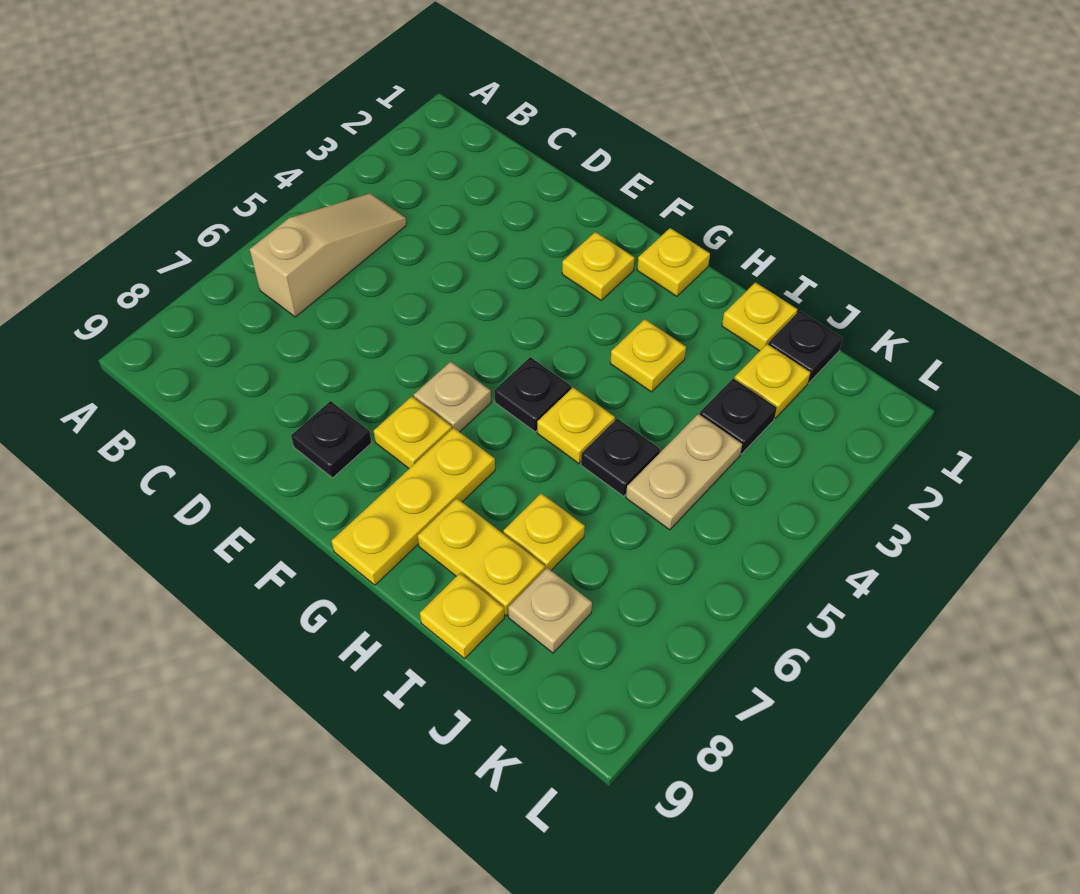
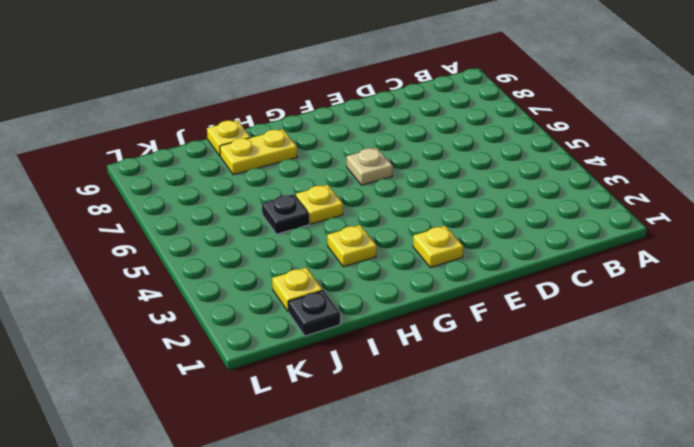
none -> tan 1x3 slope [250,193,406,317]
none -> black 1x1 plate [291,401,372,478]
none -> yellow 1x1 plate [374,396,452,468]

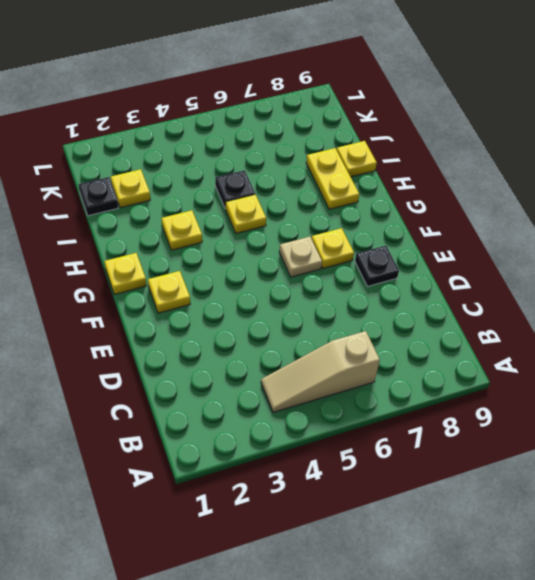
none -> black 1x1 plate [494,357,571,432]
none -> yellow 1x3 plate [332,428,495,585]
none -> yellow 1x1 plate [722,282,797,351]

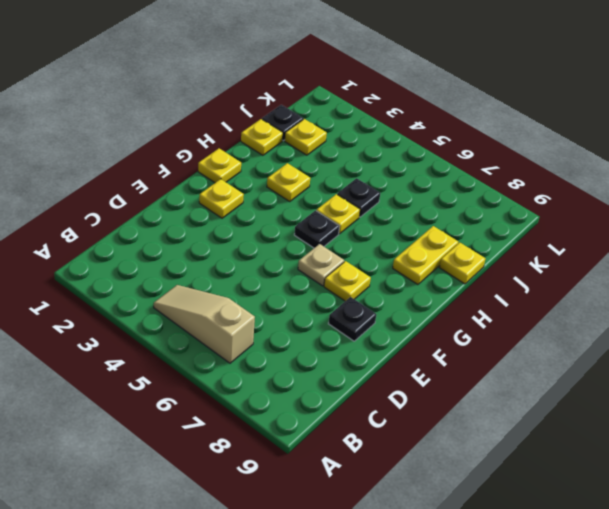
none -> yellow 1x3 plate [332,428,495,585]
none -> yellow 1x1 plate [503,493,585,570]
none -> black 1x1 plate [700,378,777,454]

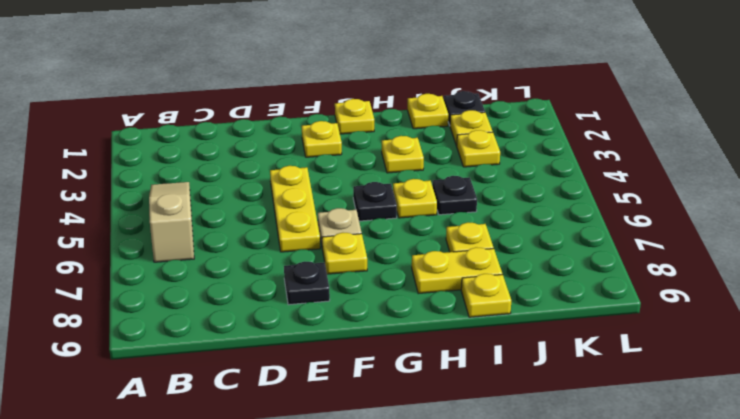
yellow 1x3 plate [270,166,320,252] -> yellow 1x3 plate moved to [332,428,495,585]
yellow 1x1 plate [457,130,500,167] -> black 1x1 plate [700,378,777,454]
none -> tan 1x2 plate [626,414,742,530]
none -> tan 1x1 plate [508,568,592,653]

